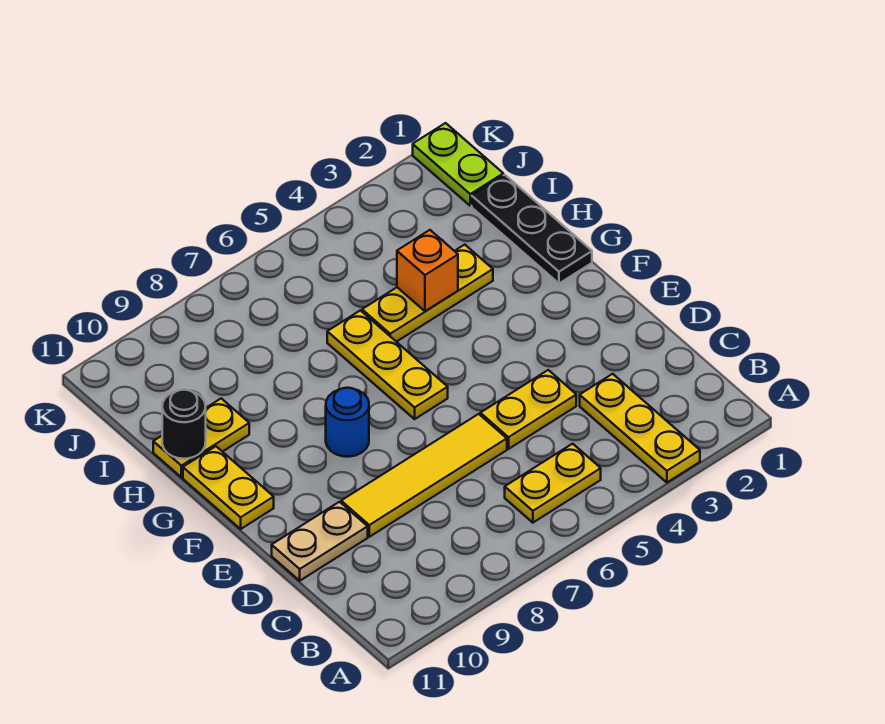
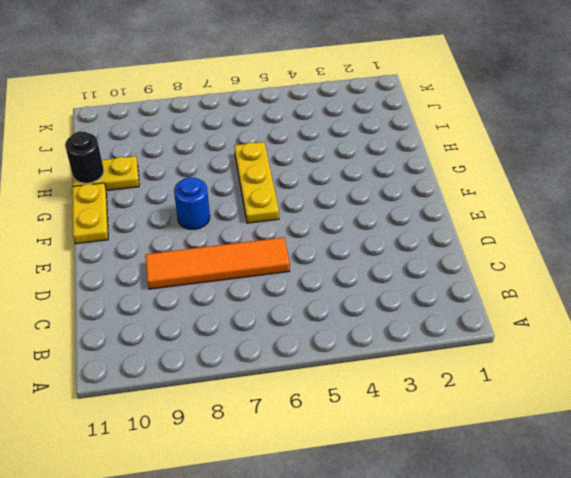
orange 1x4 tile [145,237,290,289] -> yellow 1x4 tile [341,414,507,537]
none -> yellow 1x3 plate [580,374,700,483]
none -> yellow 1x2 plate [505,444,601,523]
none -> yellow 1x2 plate [480,370,576,449]

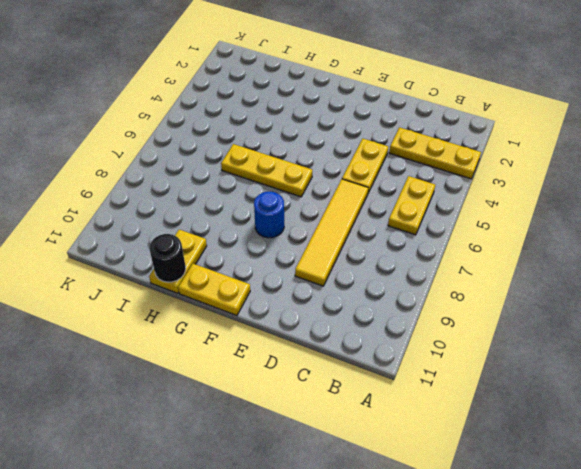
none -> tan 1x2 plate [272,502,368,581]
none -> black 1x3 plate [472,175,592,283]
none -> yellow 1x3 plate [362,245,493,342]

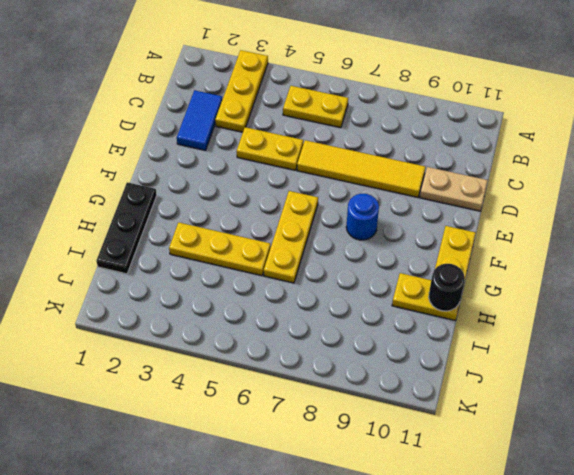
blue 1x2 tile [177,90,222,150] -> none
none -> lime 1x2 plate [413,123,503,206]
none -> orange 1x1 brick [397,230,458,311]

